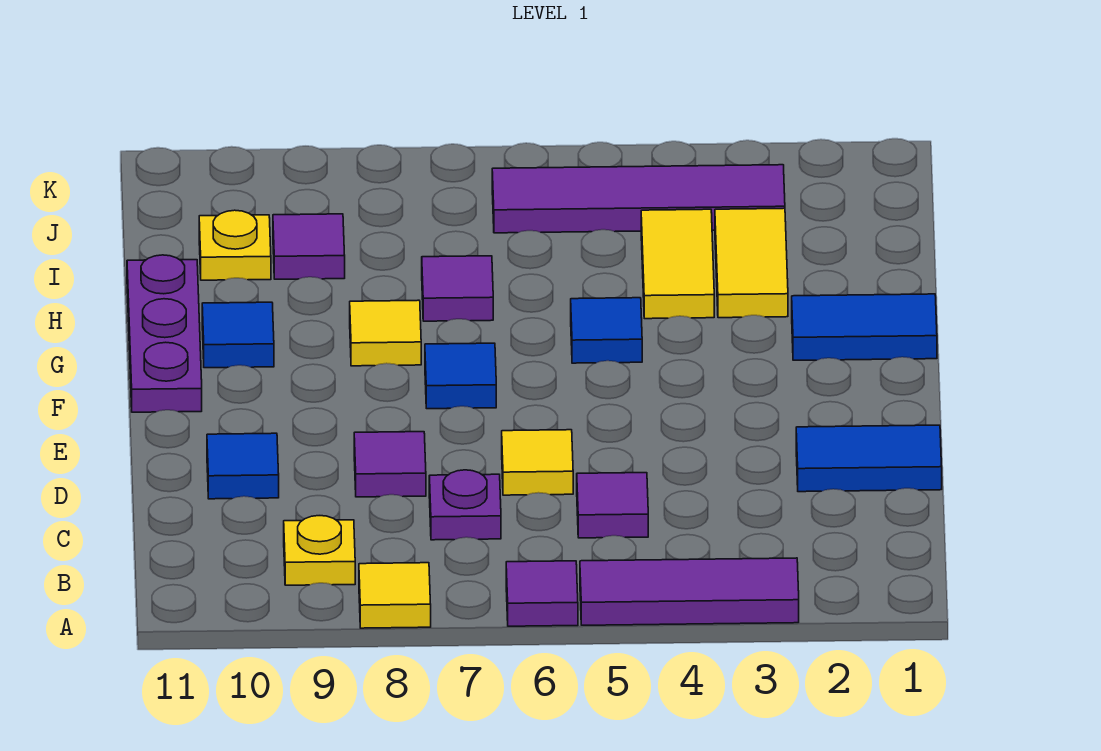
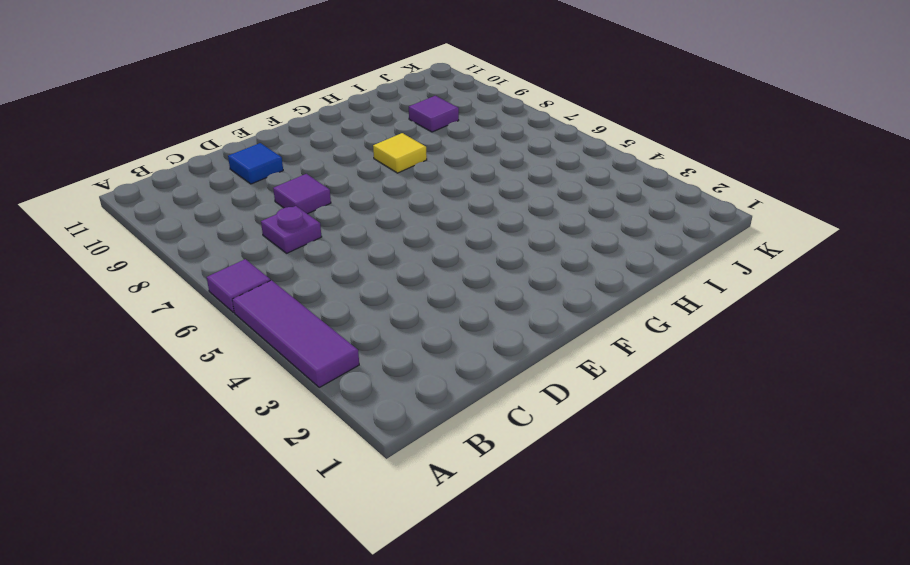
none -> yellow 1x1 tile [359,563,431,628]
none -> yellow 1x1 plate [284,516,355,585]
none -> purple 1x1 tile [577,473,648,538]

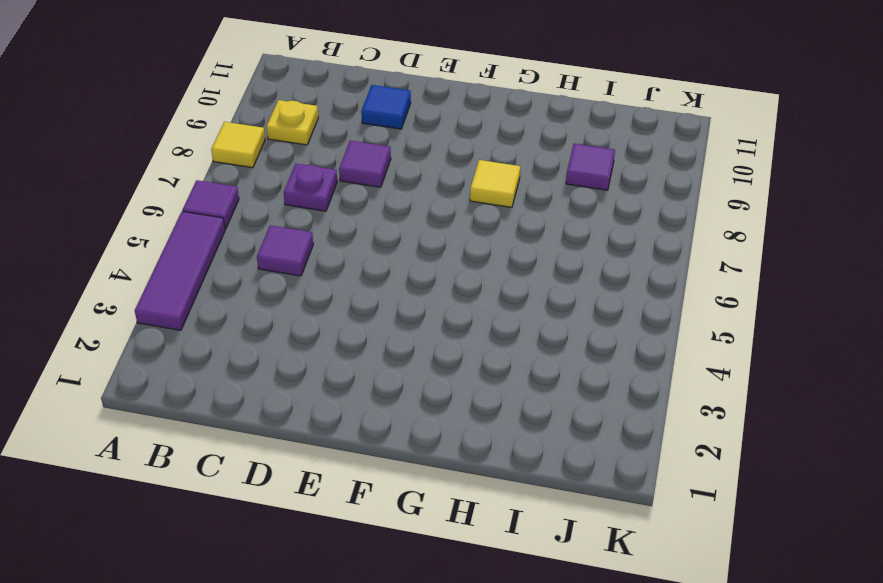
none -> blue 1x2 tile [796,425,942,492]
none -> yellow 1x1 tile [502,430,573,495]
none -> blue 1x1 tile [425,343,496,409]

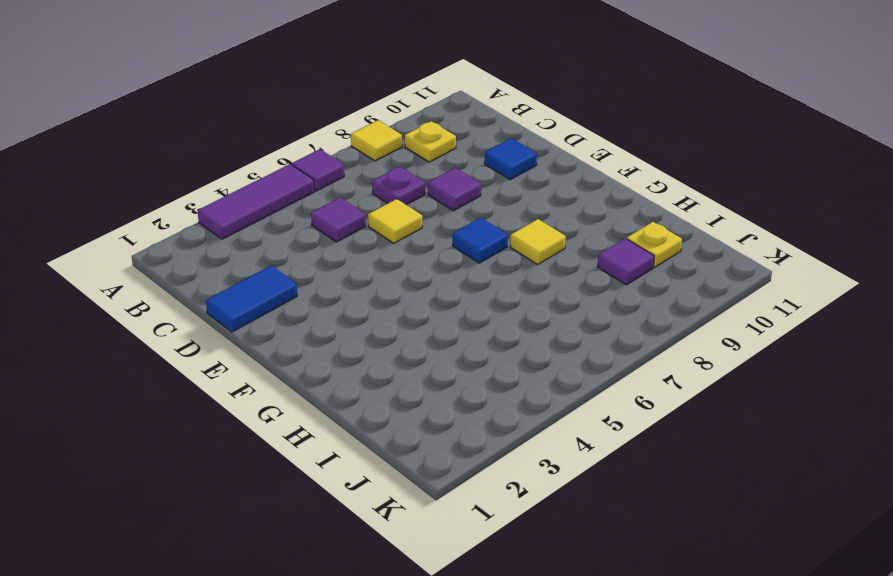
none -> purple 1x3 plate [127,255,202,412]
none -> blue 1x2 tile [792,294,937,360]
none -> blue 1x1 tile [571,298,642,363]

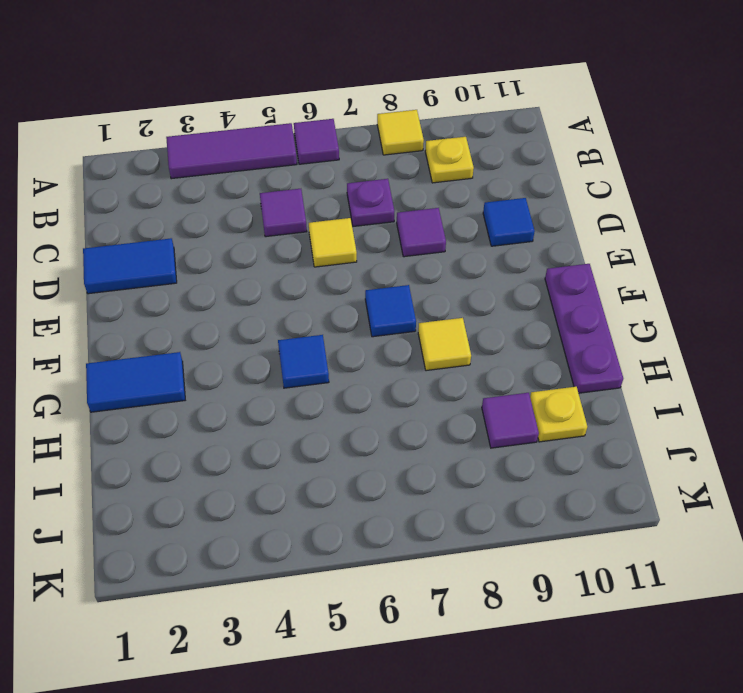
none -> blue 1x1 tile [202,302,274,368]
none -> yellow 1x2 tile [715,208,788,318]
none -> yellow 1x2 tile [641,209,714,319]

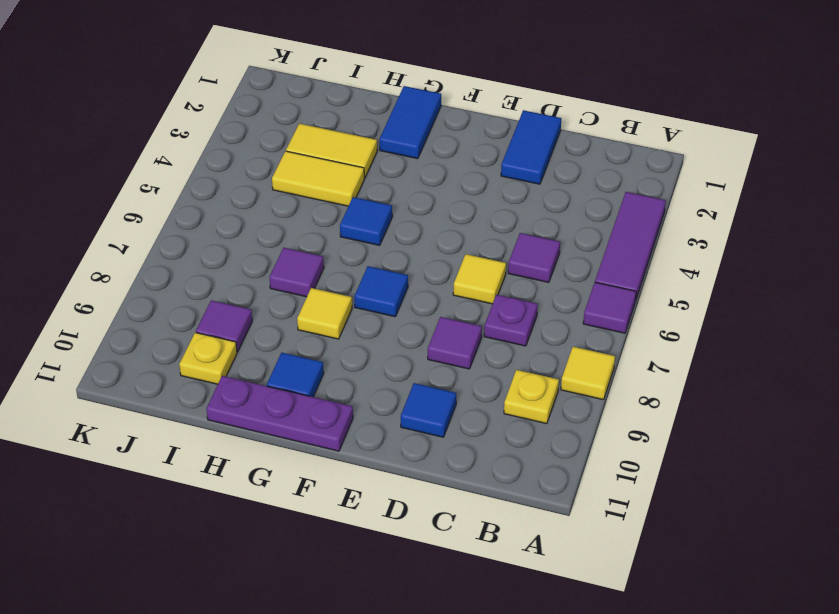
none -> purple 1x4 tile [492,165,785,233]

